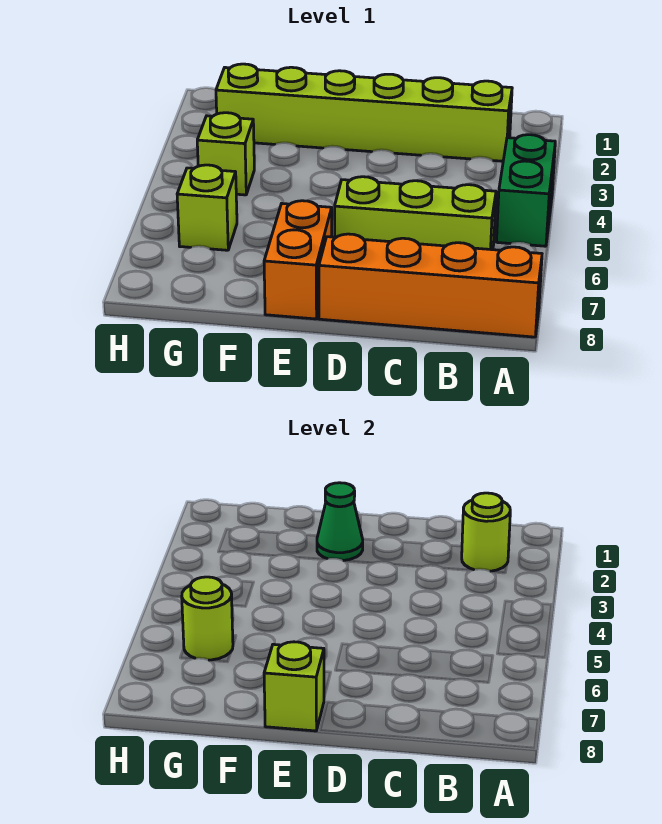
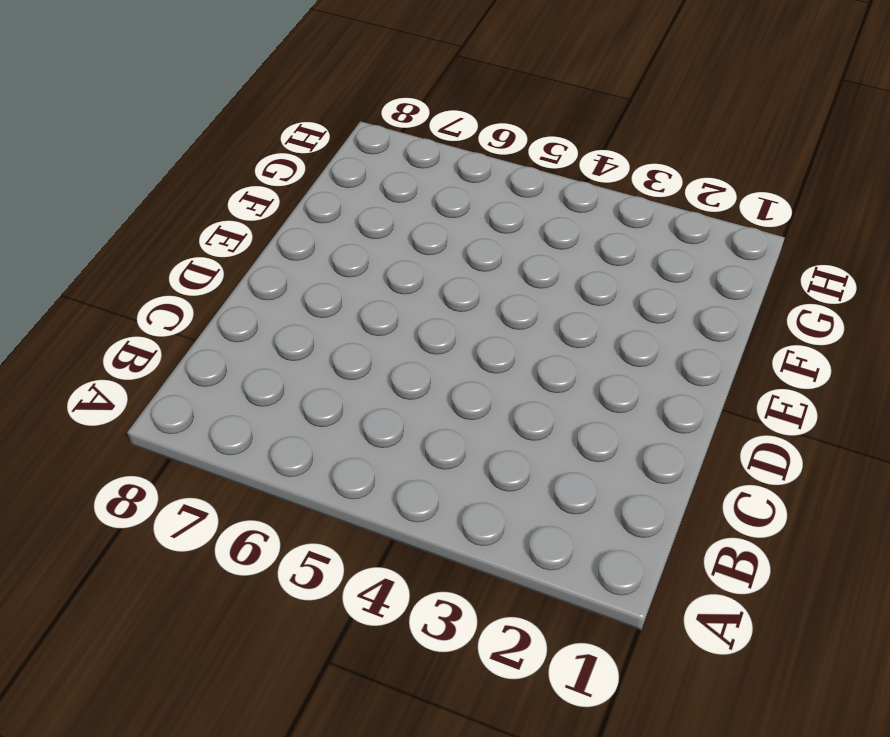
none -> green 1x2 brick [496,135,555,246]
none -> orange 1x4 brick [319,234,542,337]

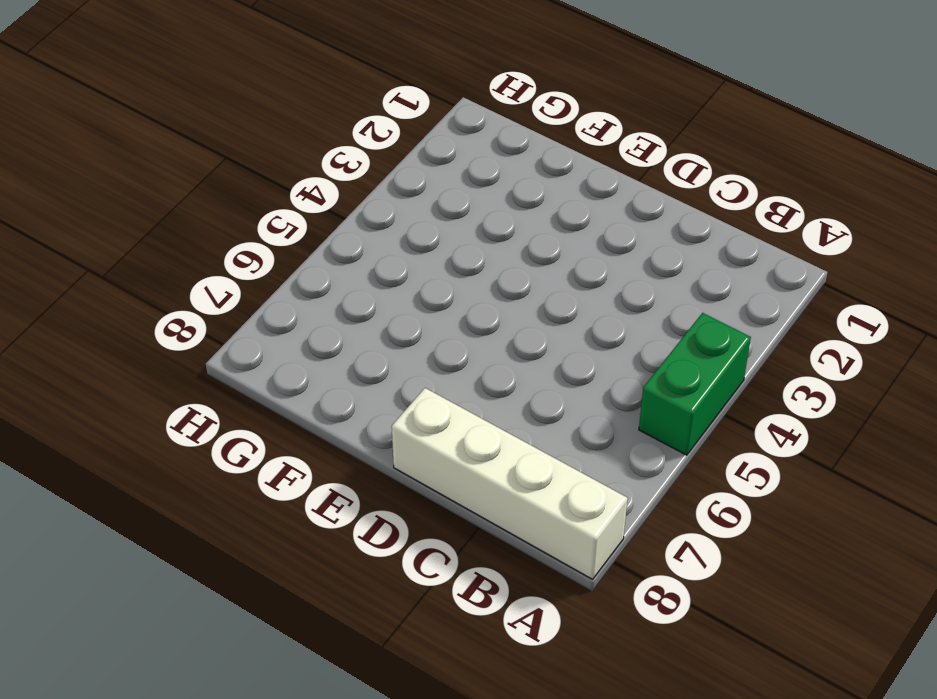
white 1x4 brick [392,388,628,579] -> orange 1x4 brick [319,234,542,337]
none -> lime 1x6 brick [216,64,512,161]
none -> lime 1x3 brick [335,177,496,250]

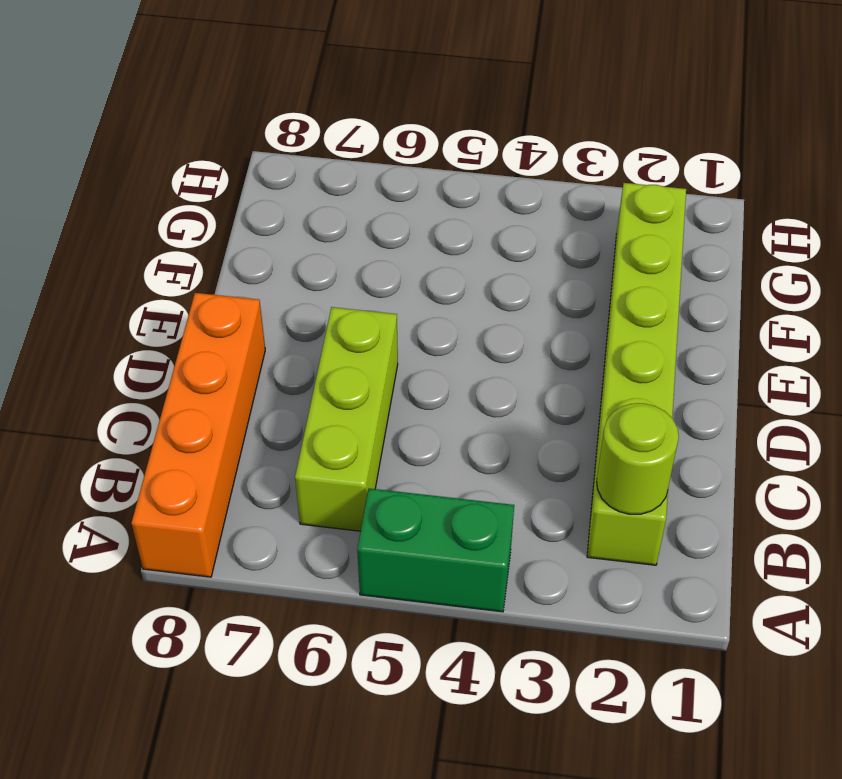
none -> orange 1x2 brick [264,201,332,319]
none -> lime 1x1 brick [197,113,254,195]

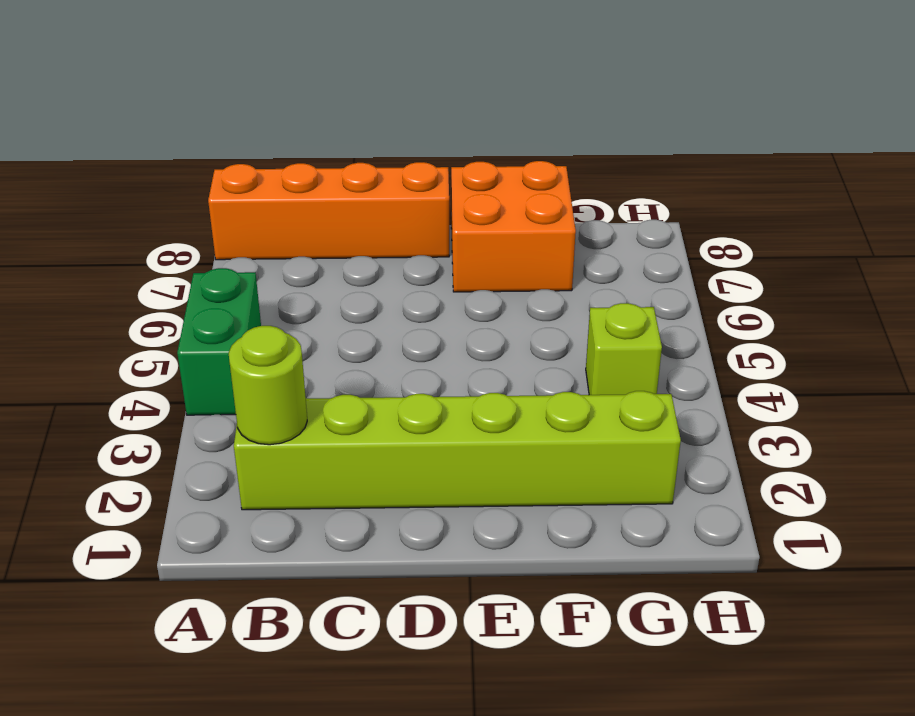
orange 2x2 brick [451,161,576,292] -> orange 1x2 brick [264,201,332,319]
none -> lime 1x3 brick [335,177,496,250]
none -> lime 1x1 brick [177,165,237,250]

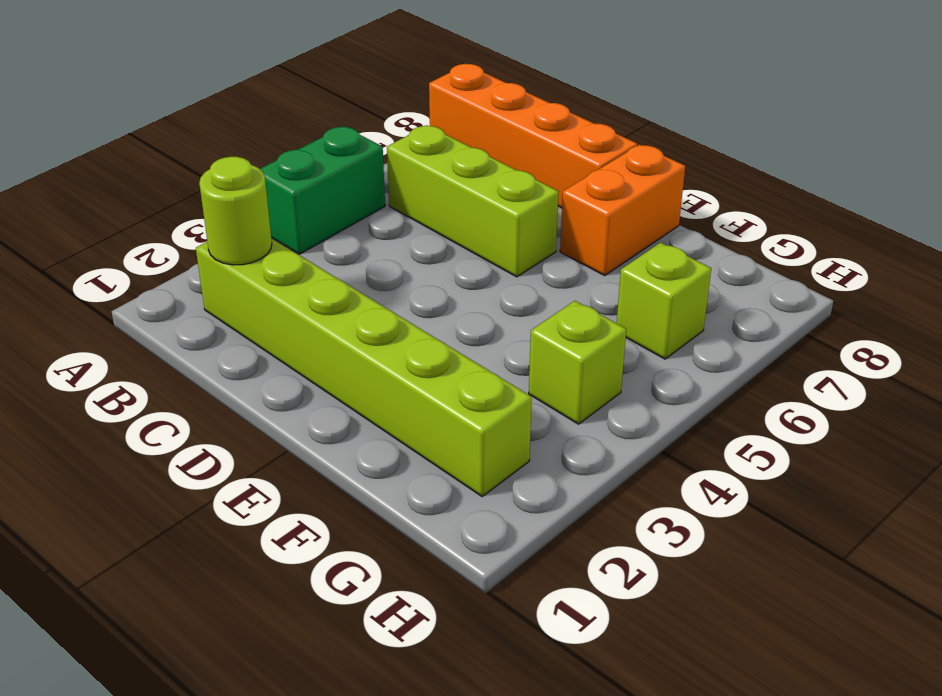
none -> green 1x1 cone [317,483,363,561]
none -> lime 1x1 brick [264,642,324,731]

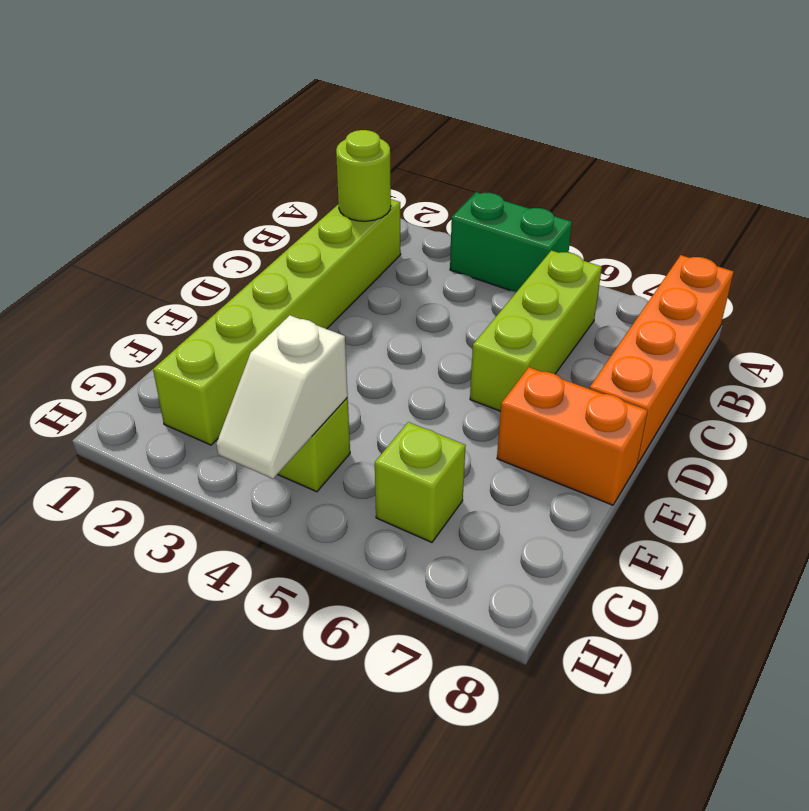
white 1x2 slope [216,315,348,479] -> none
none -> green 1x1 cone [317,483,363,561]
none -> lime 1x1 brick [264,642,324,731]

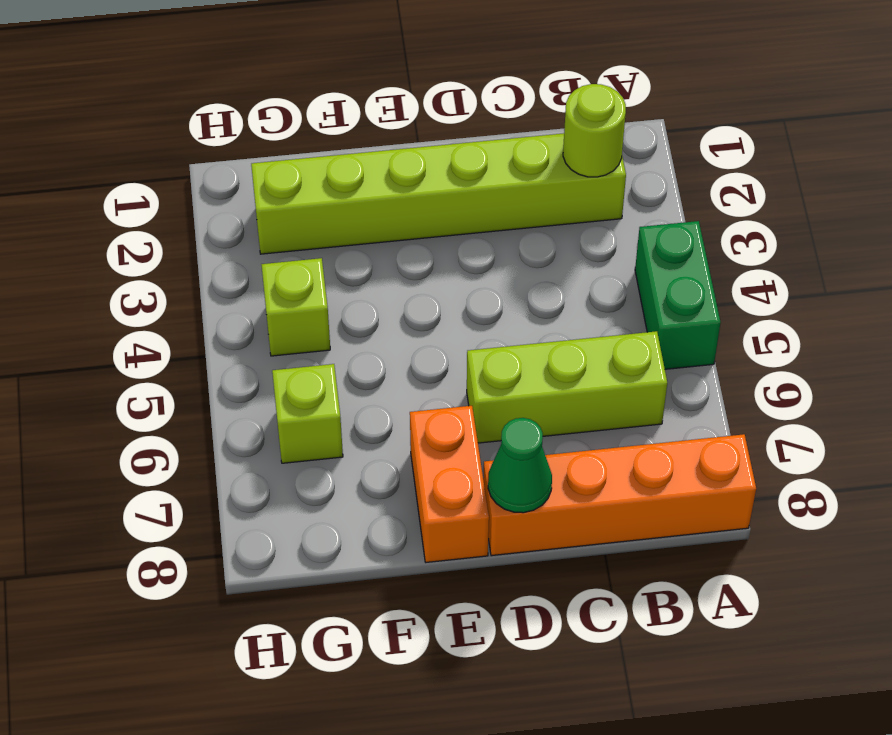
green 1x1 cone [488,418,552,513] -> green 1x1 cone moved to [317,483,363,561]
none -> lime 1x1 brick [264,642,324,731]
none -> lime 1x1 round brick [182,577,233,660]

